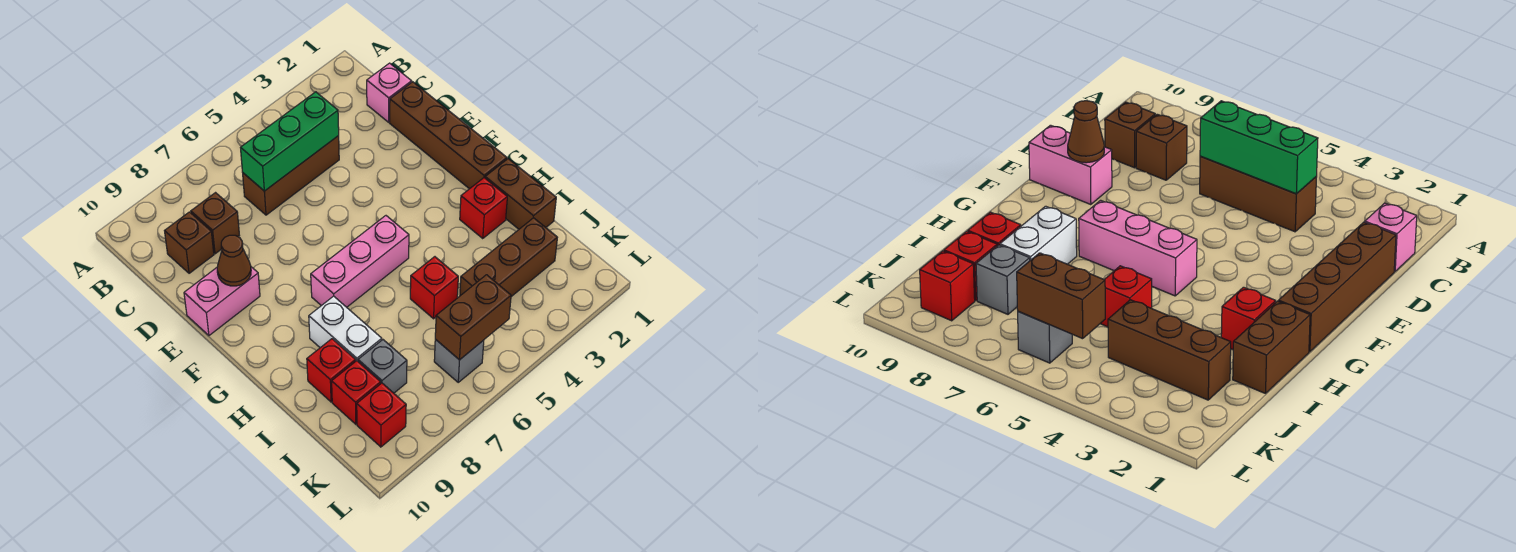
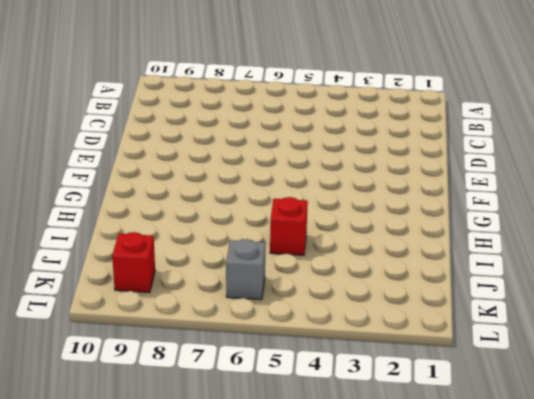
none -> pink 1x1 brick [367,63,412,122]
none -> brown 1x3 brick [243,136,339,215]
none -> brown 1x1 brick [191,193,239,254]

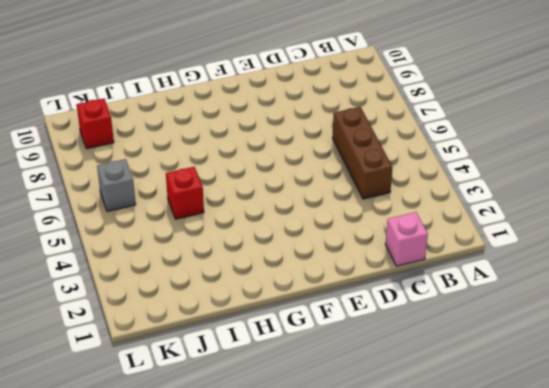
none -> brown 1x1 brick [191,193,239,254]
none -> brown 1x1 brick [164,212,214,273]
none -> brown 1x4 brick [390,82,507,189]

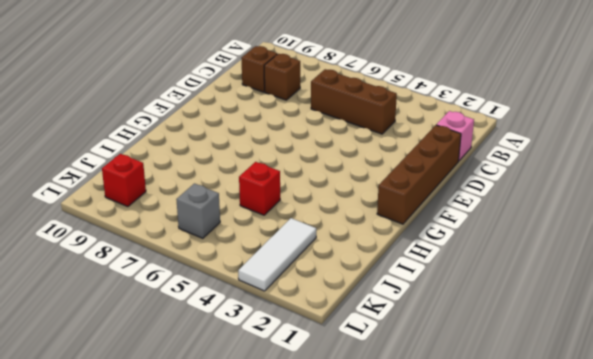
white 1x3 tile [238,218,316,291] -> brown 1x3 brick [460,218,557,297]
none -> pink 1x2 brick [184,267,260,335]
none -> pink 1x3 brick [311,216,409,307]
none -> brown 1x2 brick [485,159,556,229]

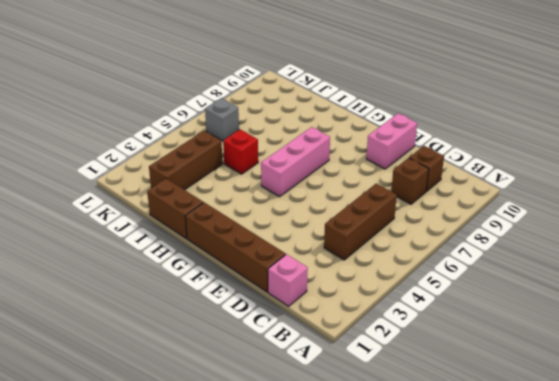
none -> red 1x1 brick [460,178,507,238]
none -> white 1x2 brick [309,296,382,361]
none -> red 1x1 brick [307,339,356,402]

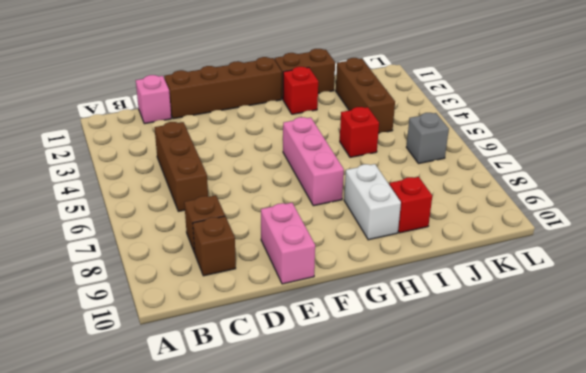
white 1x2 brick [344,164,401,240] -> white 1x2 brick turned to [309,296,382,361]
none -> grey 1x1 brick [358,340,407,393]
none -> red 1x1 brick [332,361,381,424]
none -> red 1x1 brick [357,383,406,447]

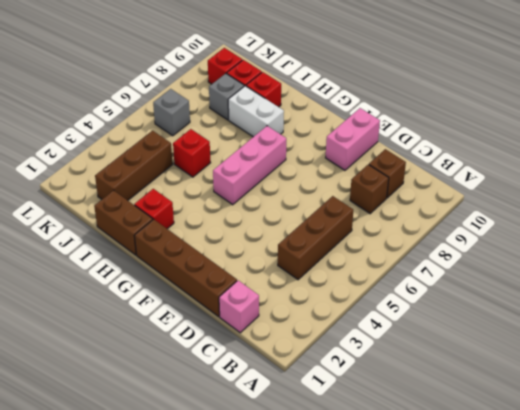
none -> green 1x3 brick [241,92,339,191]
none -> brown 1x1 cone [217,235,251,286]
none -> brown 1x2 brick [435,275,511,360]

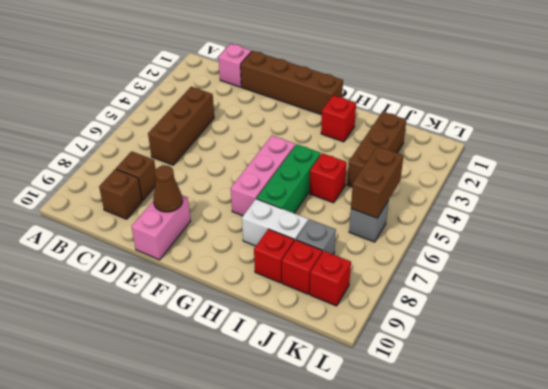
green 1x3 brick [257,144,321,213] -> green 1x3 brick moved to [241,92,339,191]
none -> brown 1x2 brick [485,159,556,229]

